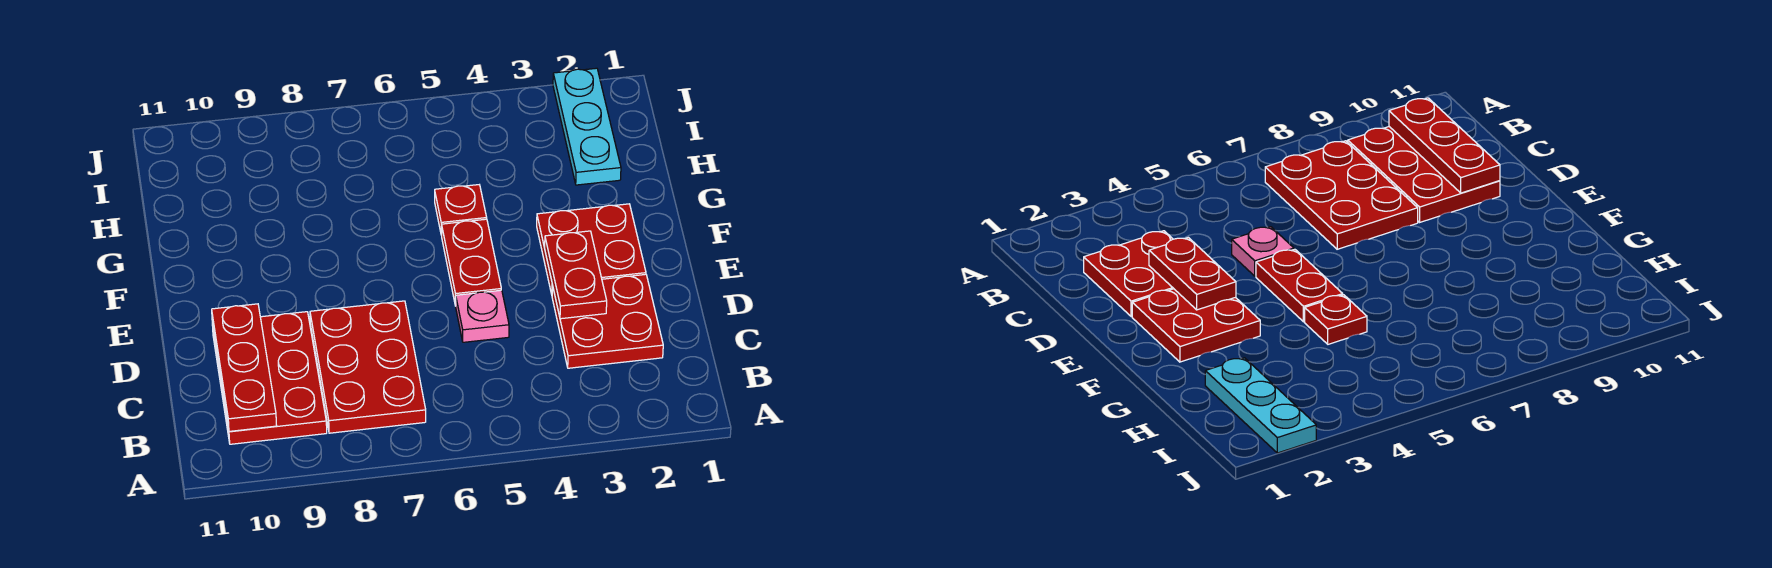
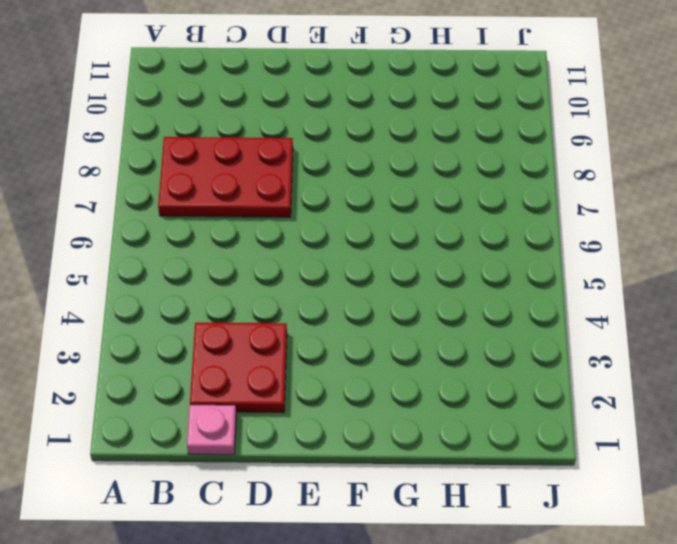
pink 1x1 plate [187,405,237,455] -> pink 1x1 plate moved to [456,290,509,342]
none -> red 2x3 plate [212,312,327,444]
none -> red 2x2 plate [537,204,646,294]

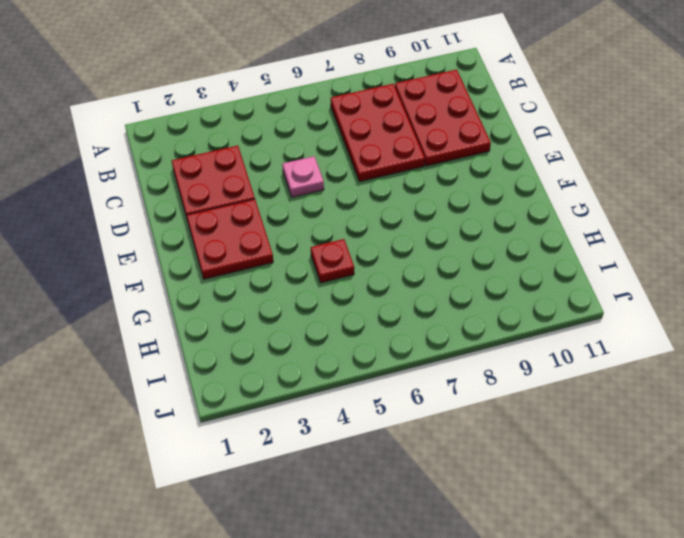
none -> red 1x2 plate [442,219,501,306]
none -> cyan 1x3 plate [553,68,621,185]

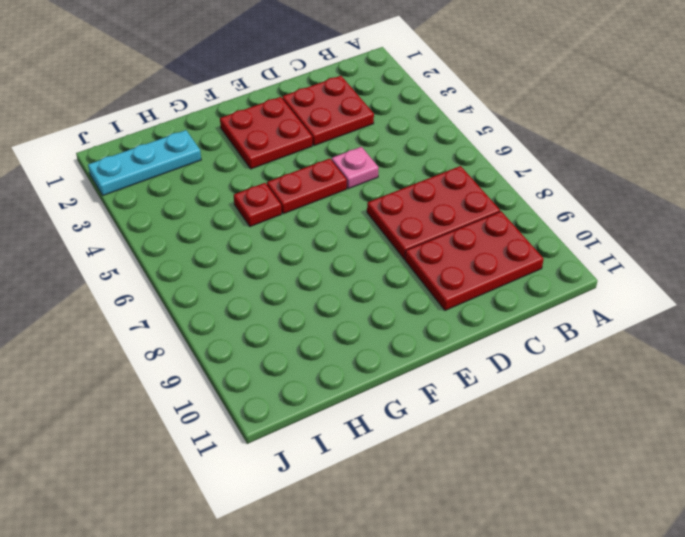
none -> red 1x3 plate [212,304,277,431]
none -> red 1x2 plate [545,231,607,319]

